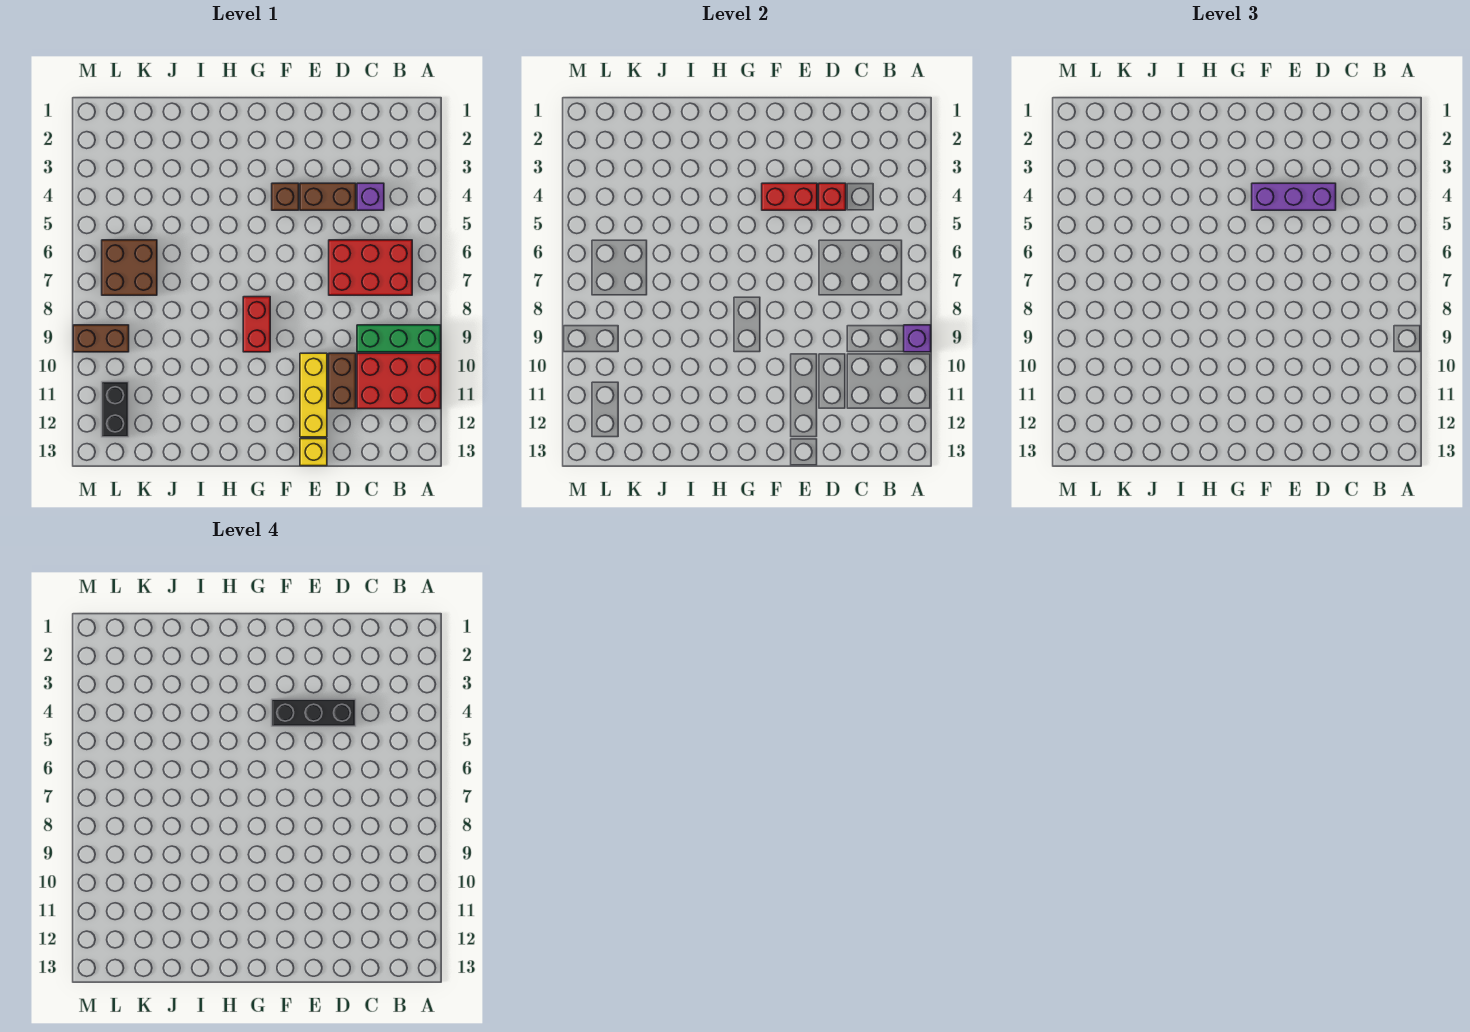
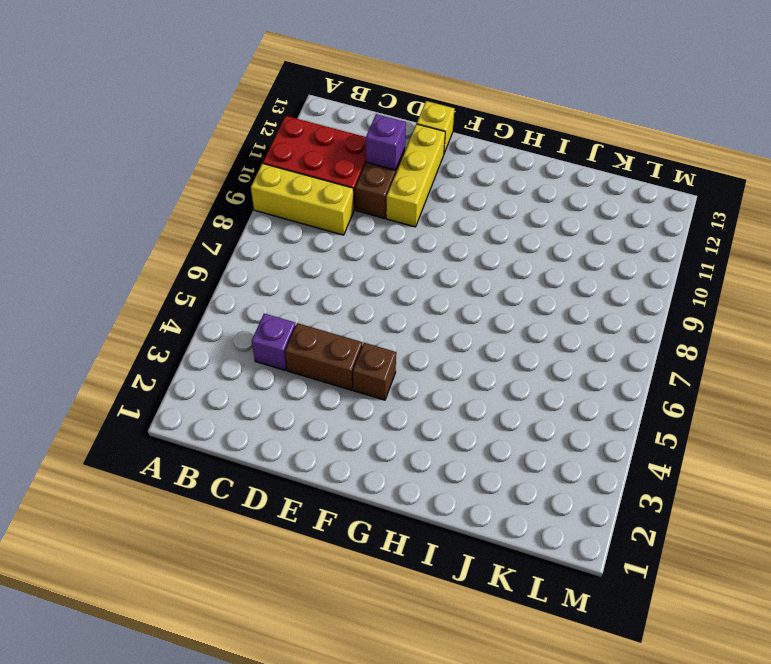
yellow 1x3 brick [251,163,354,235] -> green 1x3 brick [357,325,441,352]
purple 1x1 brick [366,114,406,170] -> purple 1x1 brick moved to [904,325,931,352]
none -> red 2x3 brick [329,240,412,295]
none -> red 1x2 brick [243,297,270,352]
none -> brown 2x2 brick [102,240,157,295]

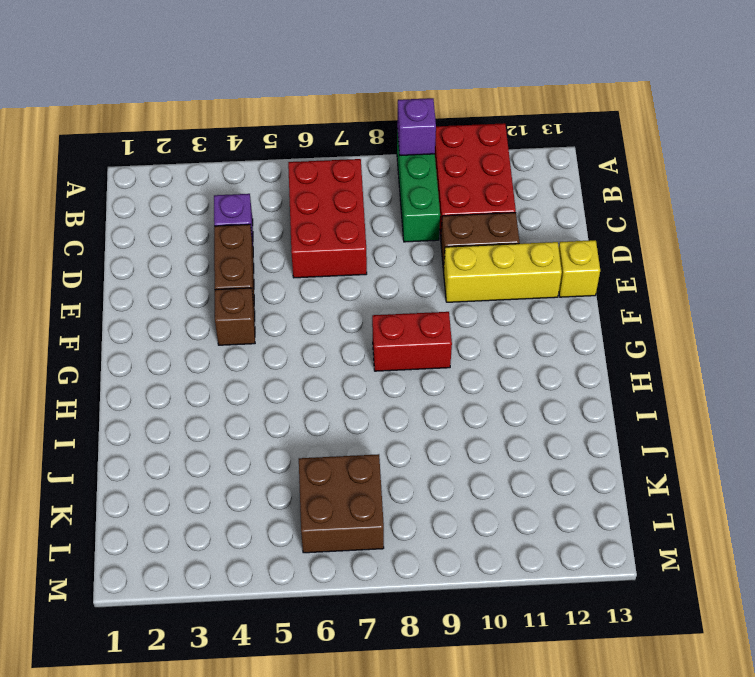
none -> brown 1x2 brick [73,325,129,352]
none -> black 1x2 brick [102,382,129,437]
none -> red 1x1 brick [819,183,846,210]

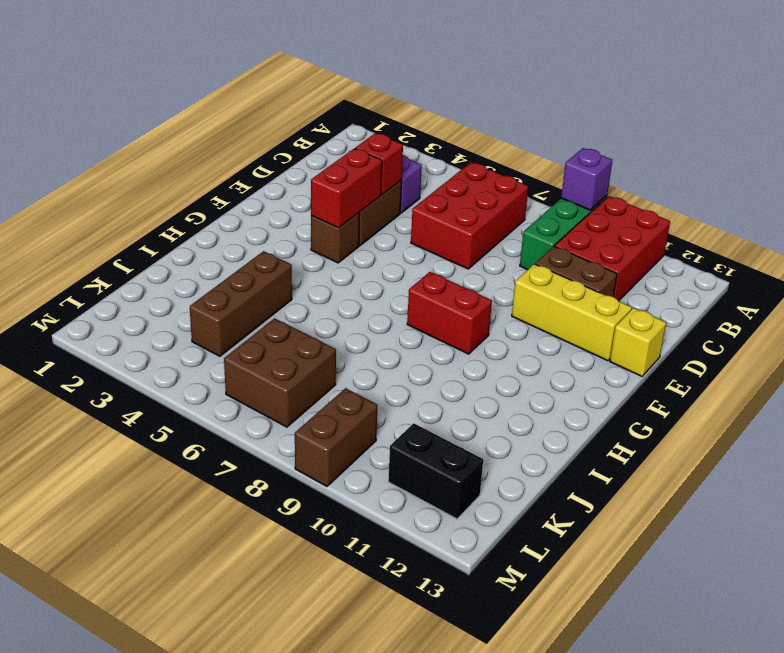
brown 1x3 brick [190,251,292,356] -> none
none -> purple 1x3 brick [1252,183,1336,210]
none -> black 1x3 brick [272,699,356,726]

